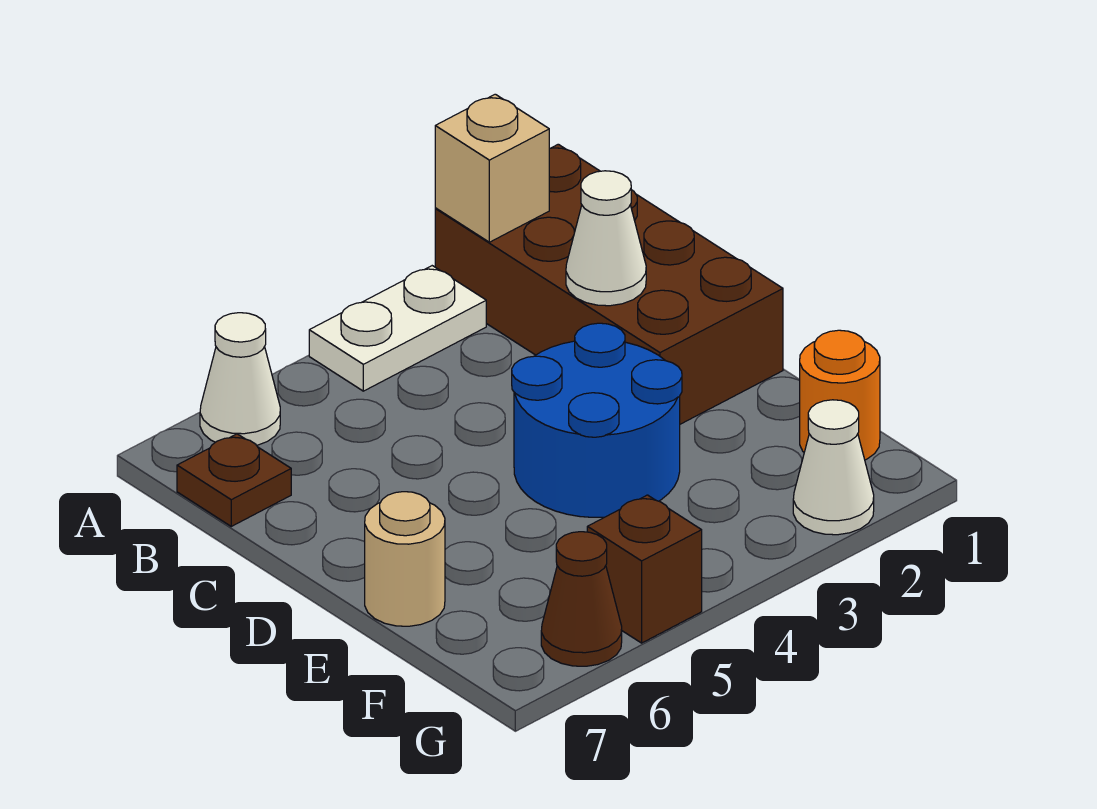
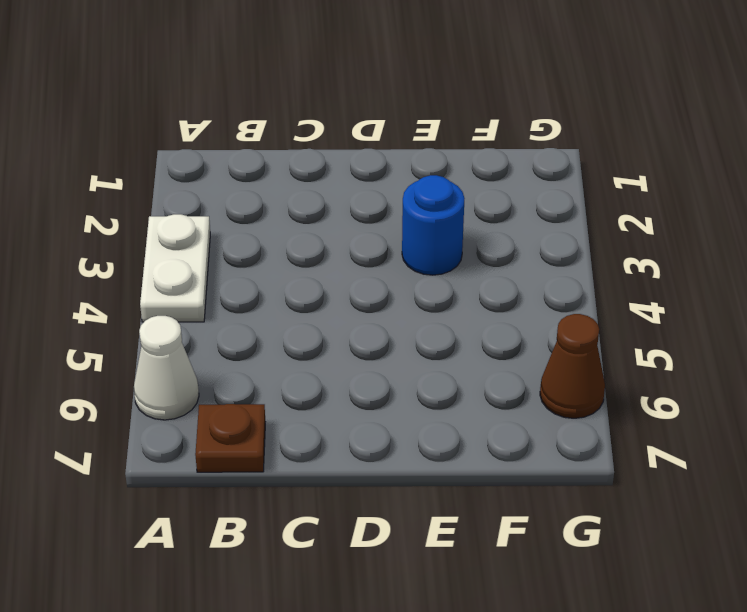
blue 1x1 round brick [402,175,465,275] -> blue 2x2 round brick [512,323,682,517]
none -> brown 2x4 brick [435,144,783,424]
none -> tan 1x1 round brick [365,492,445,626]
none -> orange 1x1 round brick [800,330,880,460]

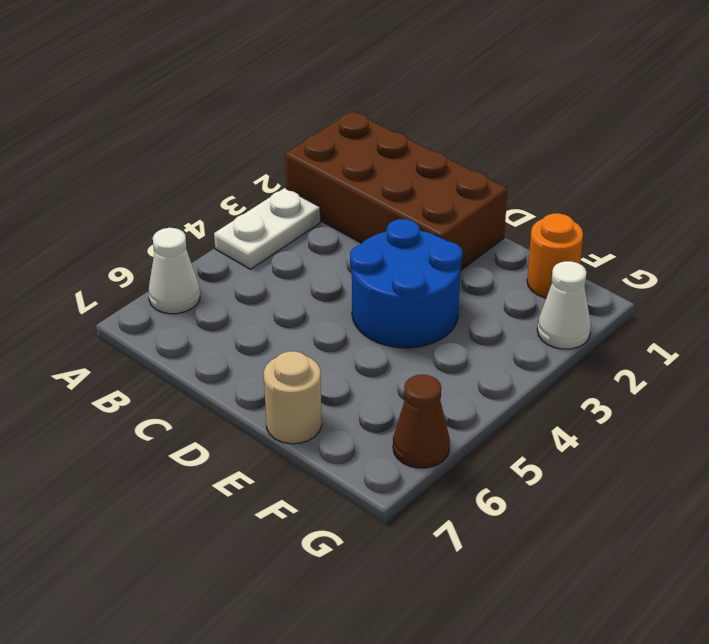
none -> brown 1x1 plate [177,434,291,526]
none -> brown 1x1 brick [587,495,702,643]
none -> tan 1x1 brick [435,94,549,242]

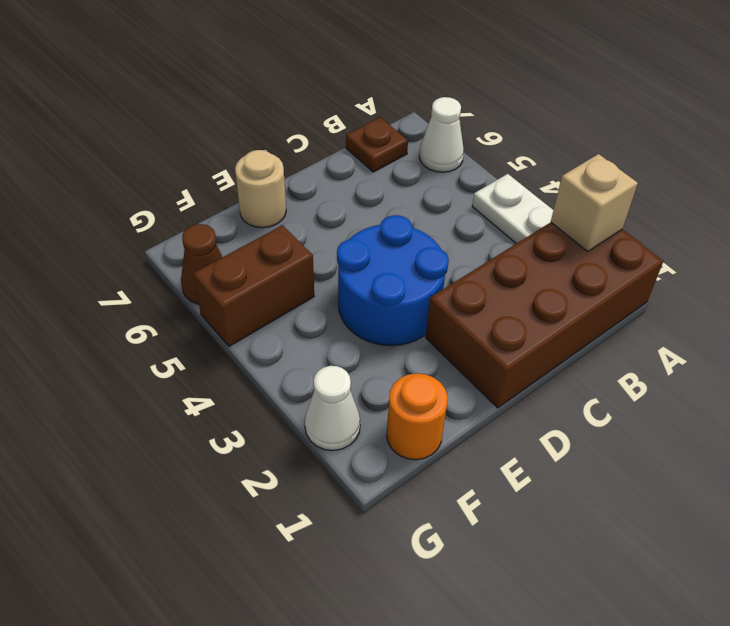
brown 1x2 brick [193,225,314,346] -> brown 1x1 brick [587,495,702,643]
none -> white 1x1 cone [566,171,646,306]

